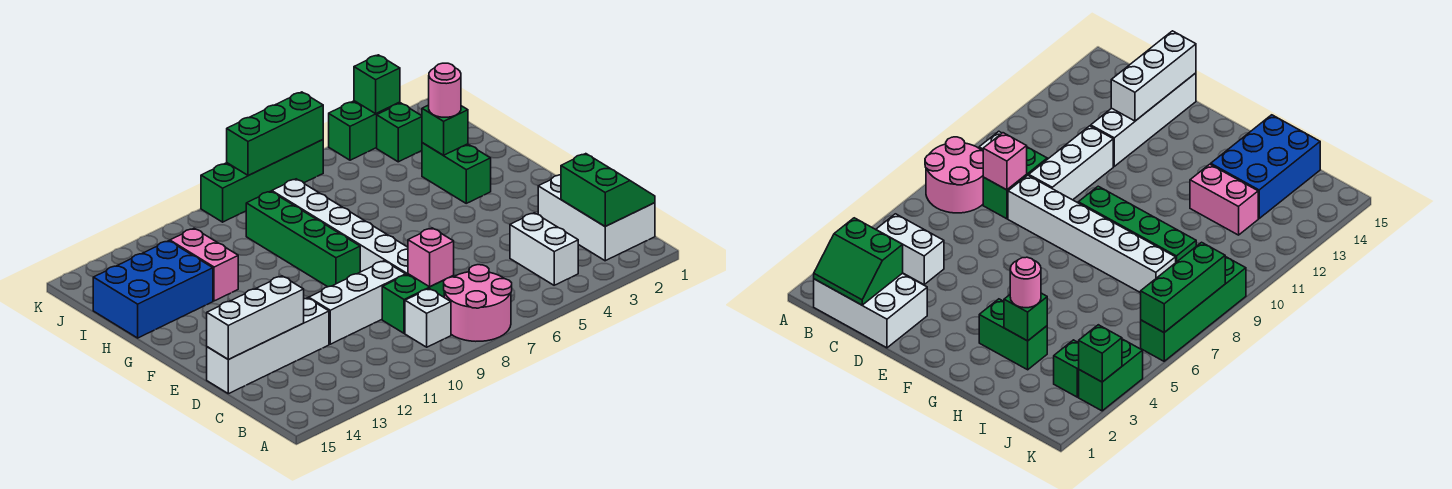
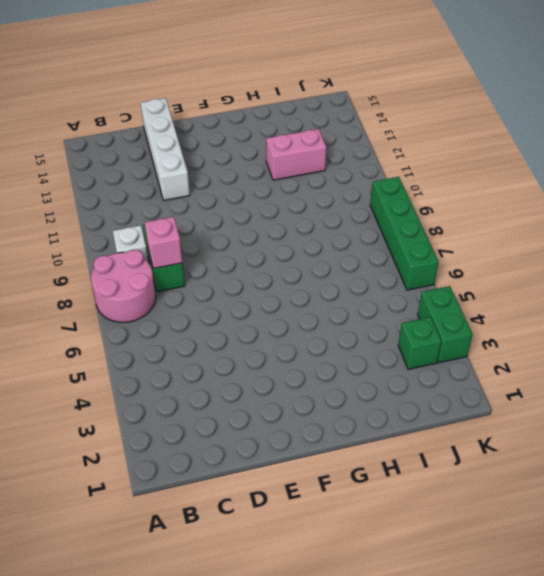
none -> white 2x3 brick [538,175,655,261]
none -> white 1x2 brick [510,213,578,285]
none -> white 1x6 brick [272,179,408,275]

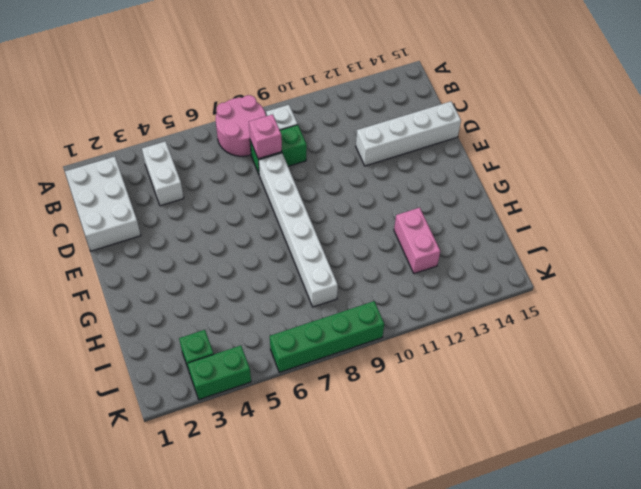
none -> white 1x3 brick [309,261,406,344]
none -> green 1x4 brick [246,191,360,287]
none -> green 1x2 brick [422,143,491,203]

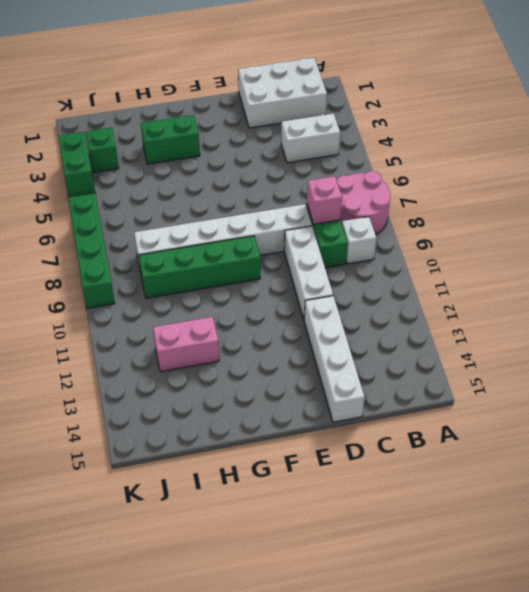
none -> blue 2x3 brick [93,241,213,338]
none -> green 2x2 slope [561,154,655,226]
none -> white 1x3 brick [207,276,304,359]

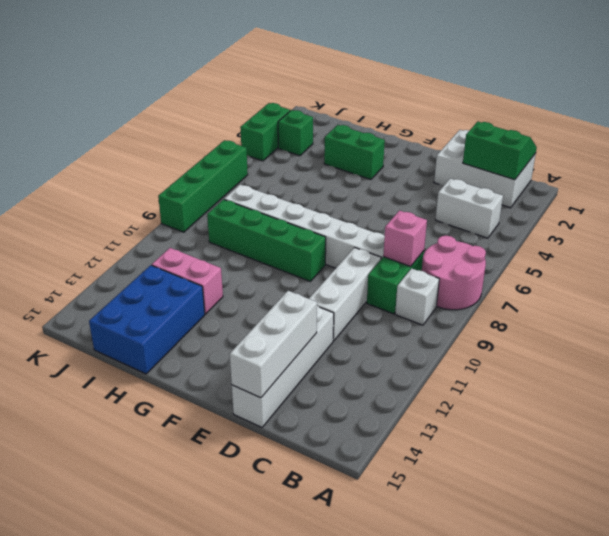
none -> green 1x1 brick [422,105,468,155]
none -> green 1x1 brick [354,55,400,114]
none -> green 1x3 brick [227,92,323,176]

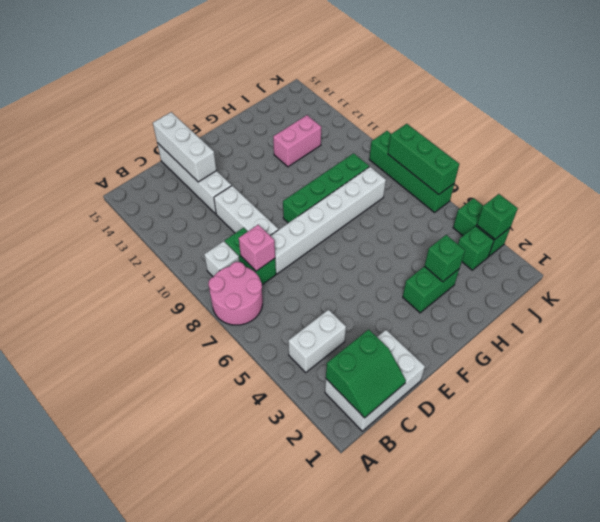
none -> blue 2x3 brick [93,241,213,338]
none -> pink 1x1 round brick [429,63,461,117]

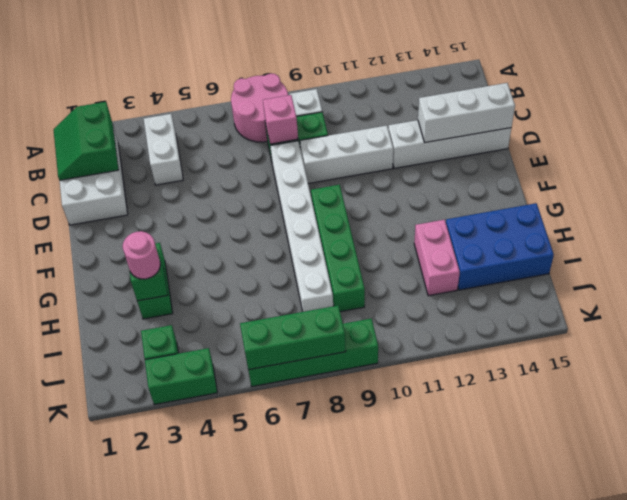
none -> green 1x1 brick [354,55,400,114]

